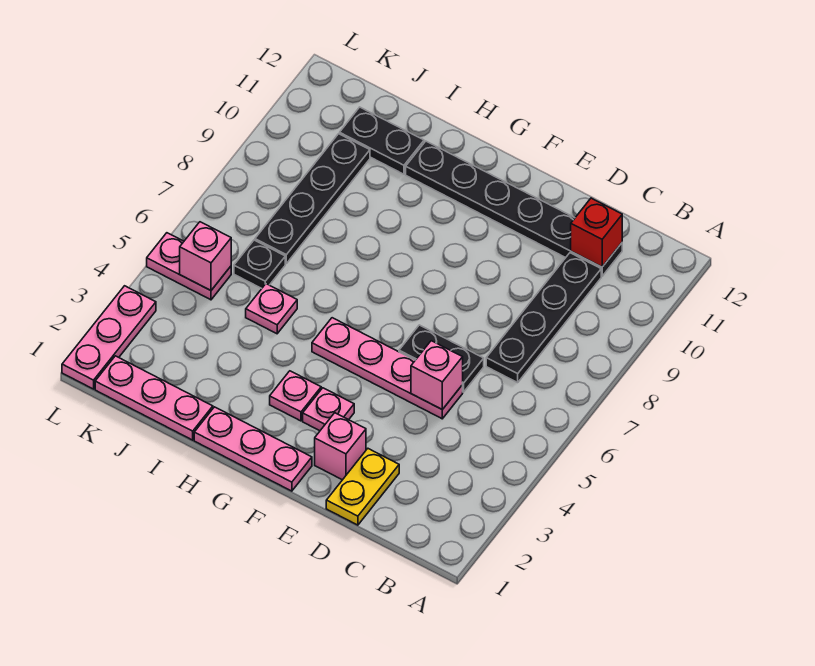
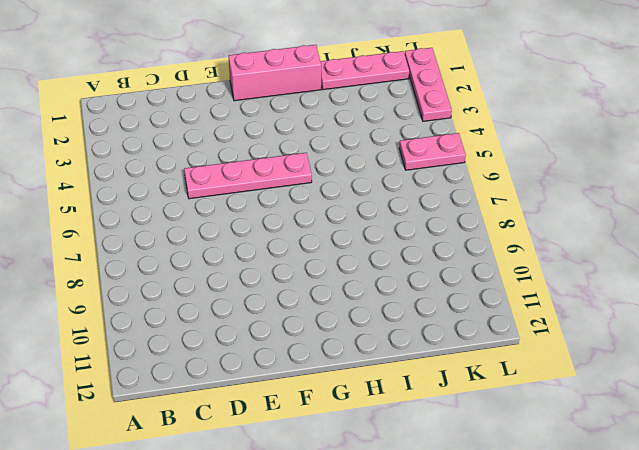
pink 1x3 brick [229,45,321,101] -> pink 1x3 plate [194,407,312,491]
none -> black 1x4 plate [486,253,601,383]
none -> black 1x6 plate [406,141,622,276]
none -> yellow 1x2 plate [326,449,399,525]

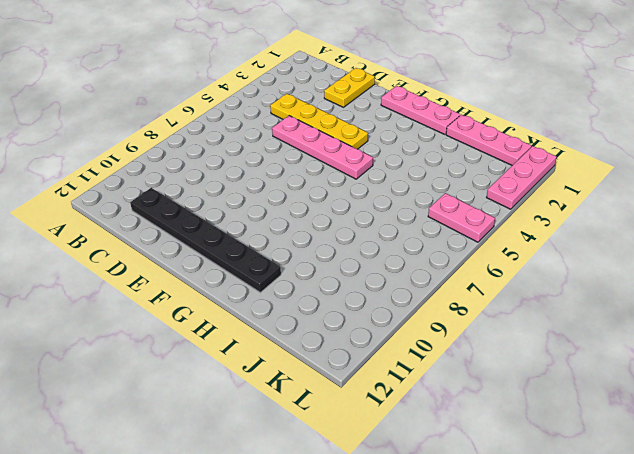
yellow 1x4 plate [270,94,368,149] -> none
none -> black 1x4 plate [486,253,601,383]
none -> black 1x2 plate [399,325,484,392]
none -> pink 1x1 brick [315,413,366,480]

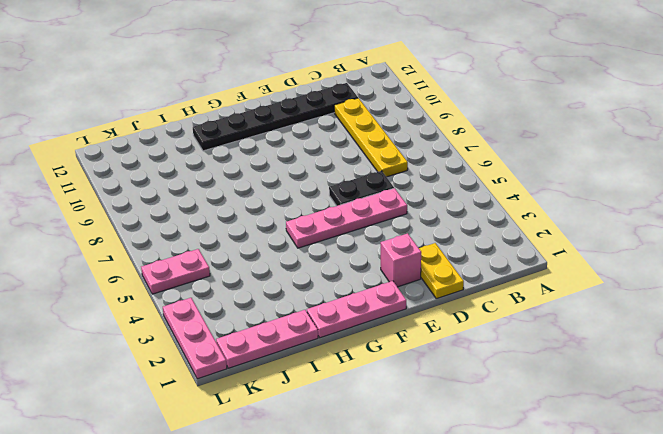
yellow 1x4 plate [334,98,408,177] -> black 1x4 plate [486,253,601,383]
none -> pink 1x1 plate [303,388,354,431]
none -> pink 1x1 plate [270,371,321,421]
none -> pink 1x1 plate [246,284,297,334]

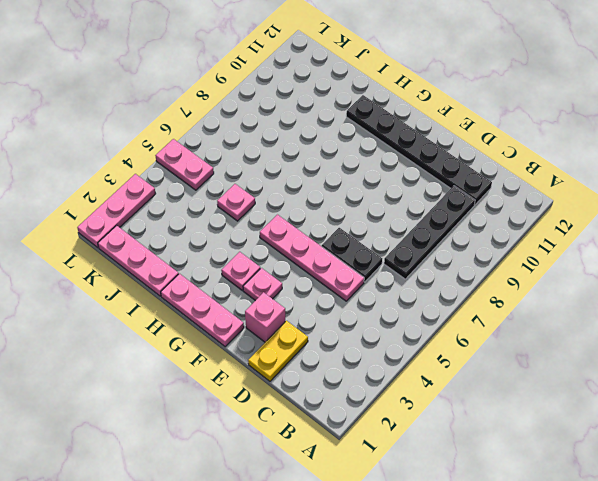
none -> black 1x2 plate [340,107,424,174]
none -> black 1x1 plate [234,240,285,288]
none -> black 1x4 plate [255,134,370,263]

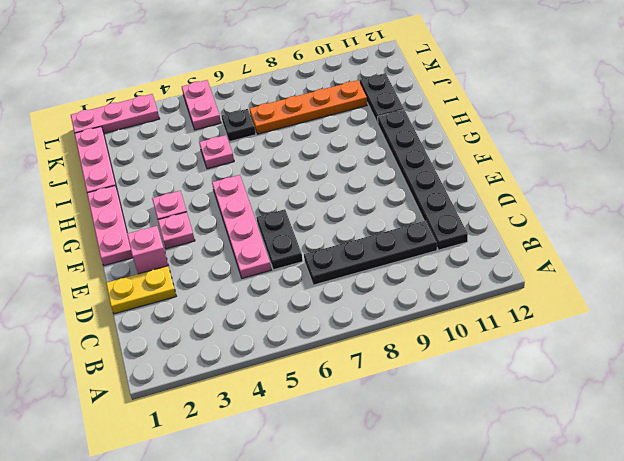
orange 1x4 plate [249,80,367,134] -> black 1x4 plate [255,134,370,263]
none -> red 1x1 brick [571,198,622,267]
none -> pink 1x1 brick [411,341,463,410]
none -> pink 1x1 brick [180,222,231,291]

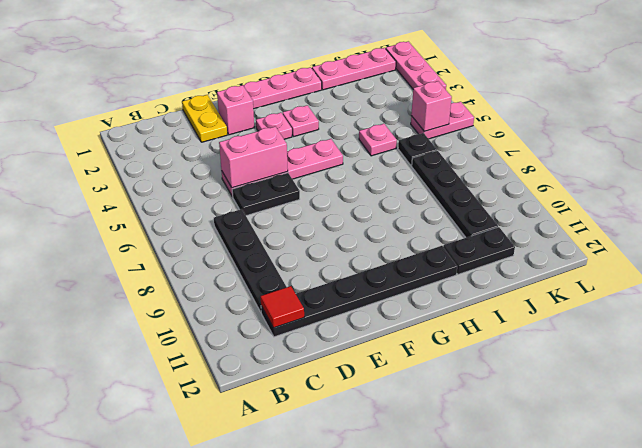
red 1x1 tile [261,286,304,328] -> red 1x1 brick [571,198,622,267]
pink 1x2 brick [219,127,288,188] -> pink 1x1 brick [411,341,463,410]

